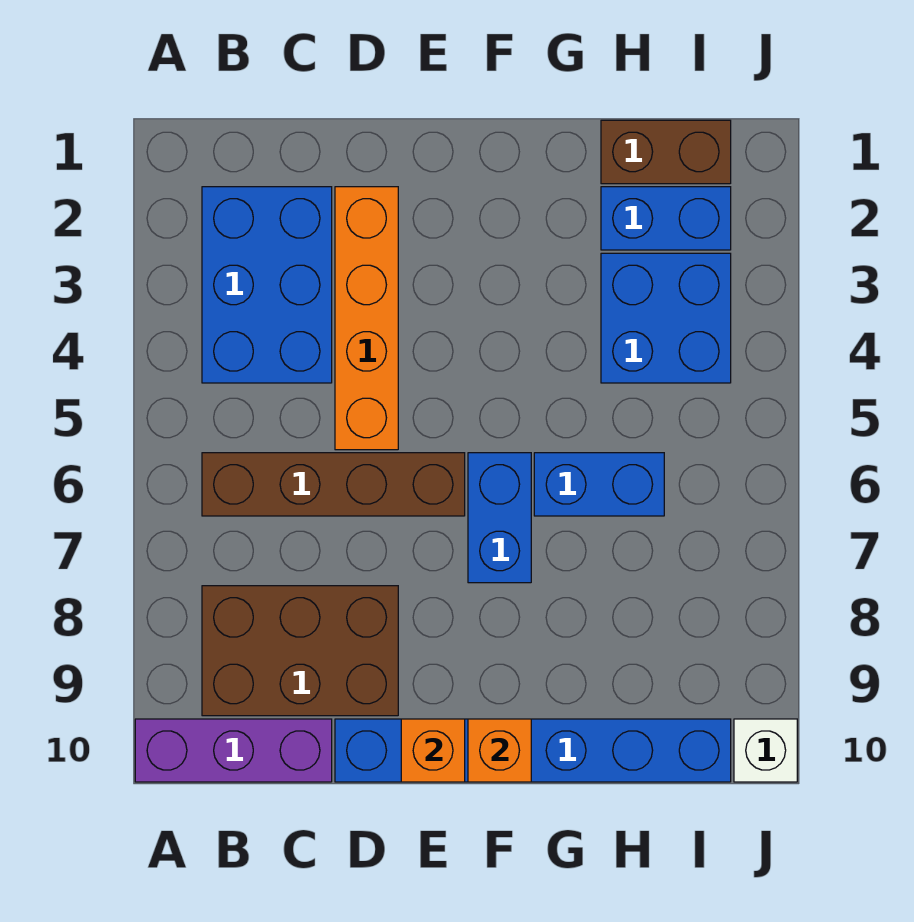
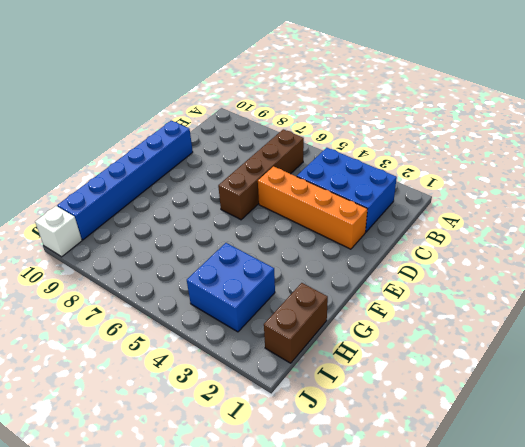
none -> purple 1x3 brick [135,719,332,782]
none -> brown 2x3 brick [202,586,398,716]
none -> blue 1x2 brick [468,453,531,583]

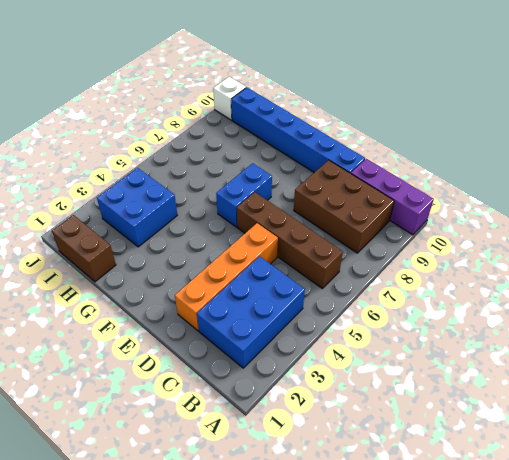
none -> blue 1x2 brick [534,453,664,516]
none -> blue 1x2 brick [601,187,731,250]
none -> orange 1x1 brick [401,719,465,782]

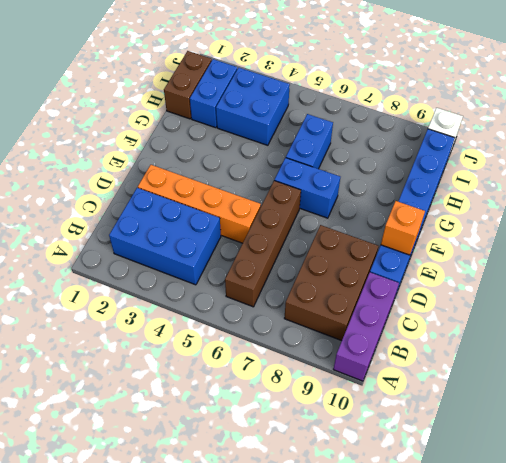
none -> orange 1x1 brick [468,719,531,782]

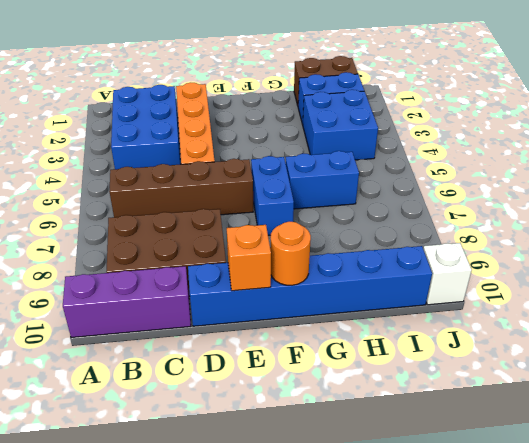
orange 1x1 round brick [270,222,311,285] -> orange 1x1 brick [468,719,531,782]

